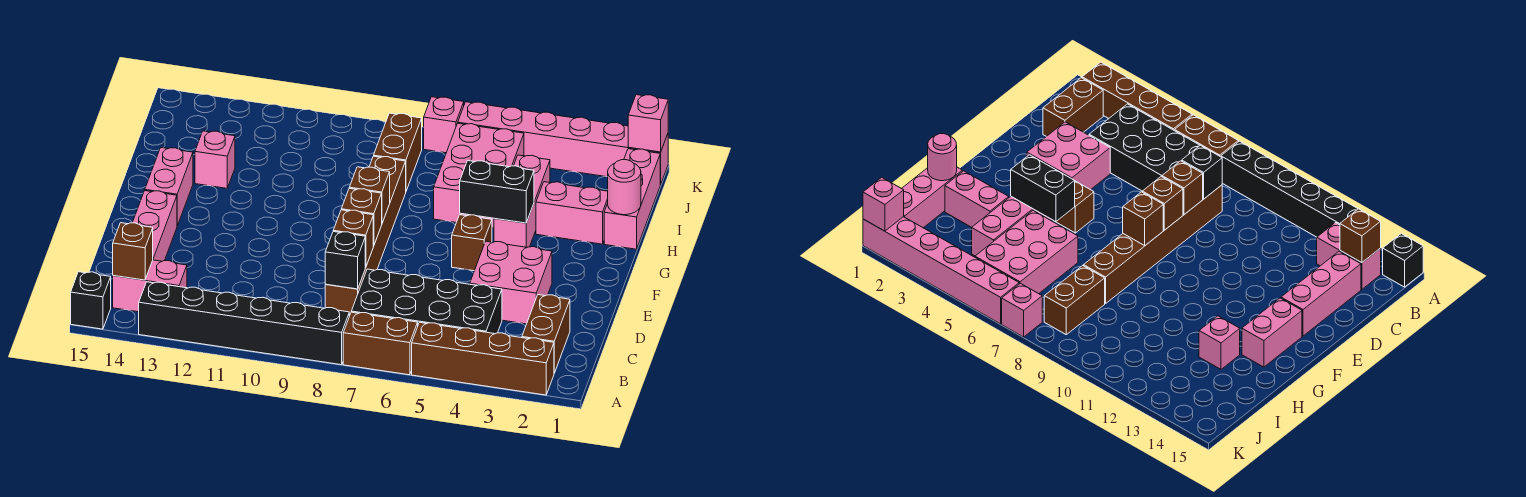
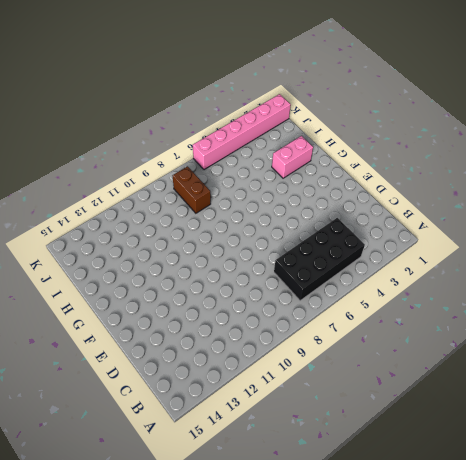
none -> brown 1x4 brick [412,322,554,395]
none -> brown 1x2 brick [343,312,418,375]
none -> black 1x6 brick [139,282,349,365]

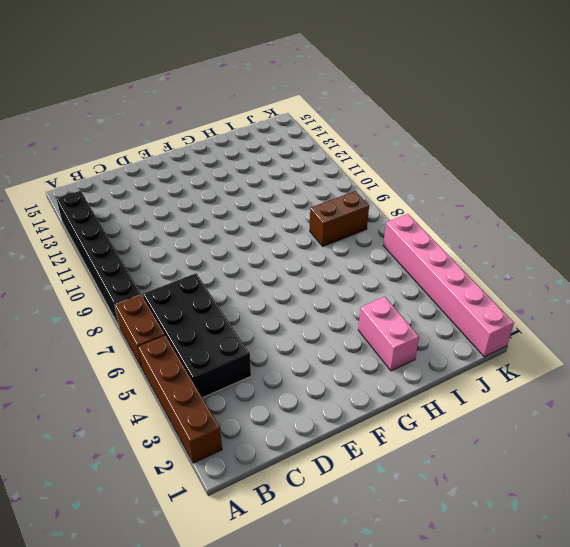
none -> black 1x1 brick [71,272,111,329]
none -> brown 1x2 brick [522,295,570,373]
none -> pink 1x2 brick [113,260,187,312]

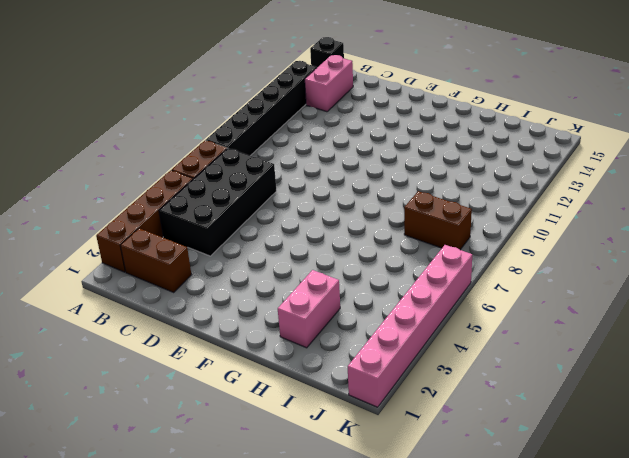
none -> brown 1x6 brick [325,156,406,316]
none -> pink 1x3 brick [132,191,177,261]
none -> pink 2x2 brick [470,241,552,324]

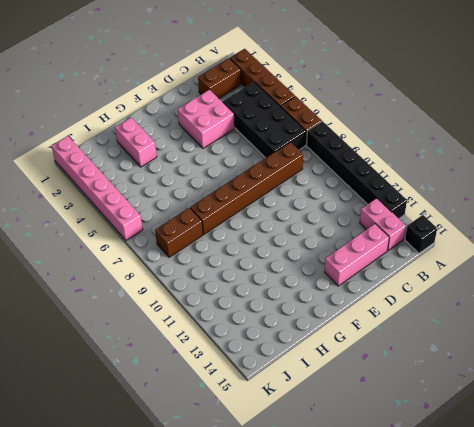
none -> brown 1x1 brick [452,215,492,271]
none -> pink 1x2 brick [145,148,193,226]
none -> pink 1x3 brick [494,155,550,247]

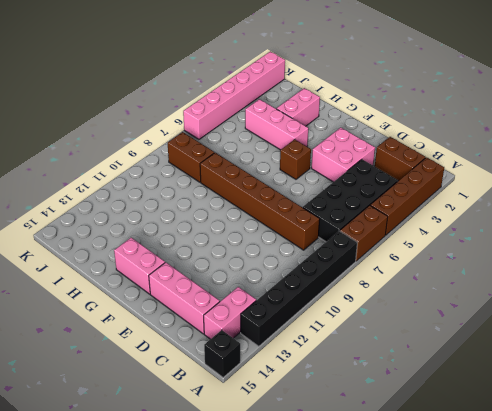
none -> pink 1x3 brick [604,149,660,249]
none -> pink 2x3 brick [434,123,524,228]
none -> pink 1x1 brick [195,131,235,188]

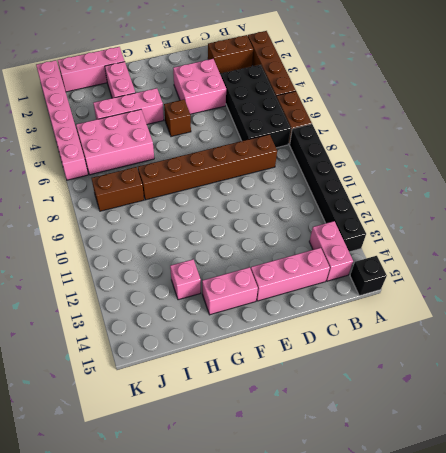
none -> pink 1x1 brick [424,97,464,153]
none -> brown 1x1 brick [113,223,153,280]
none -> black 1x1 brick [325,232,365,289]

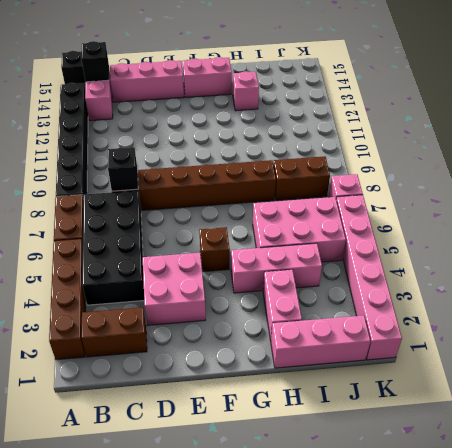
black 1x1 brick [81,41,109,82] -> brown 1x1 brick [113,223,153,280]
none -> brown 1x1 brick [333,210,373,267]
none -> brown 1x1 brick [341,188,382,246]
none -> brown 1x1 brick [349,167,390,223]

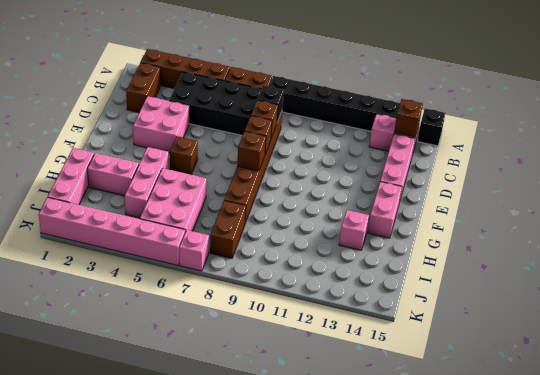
none -> black 1x2 brick [460,161,534,223]
none -> pink 1x1 round brick [608,160,641,215]
none -> pink 1x1 brick [628,95,668,152]

